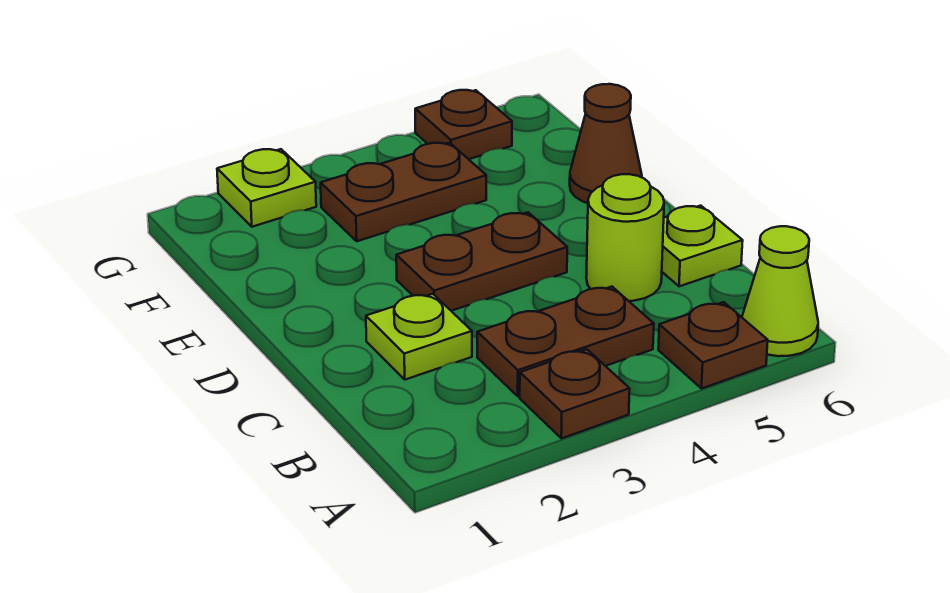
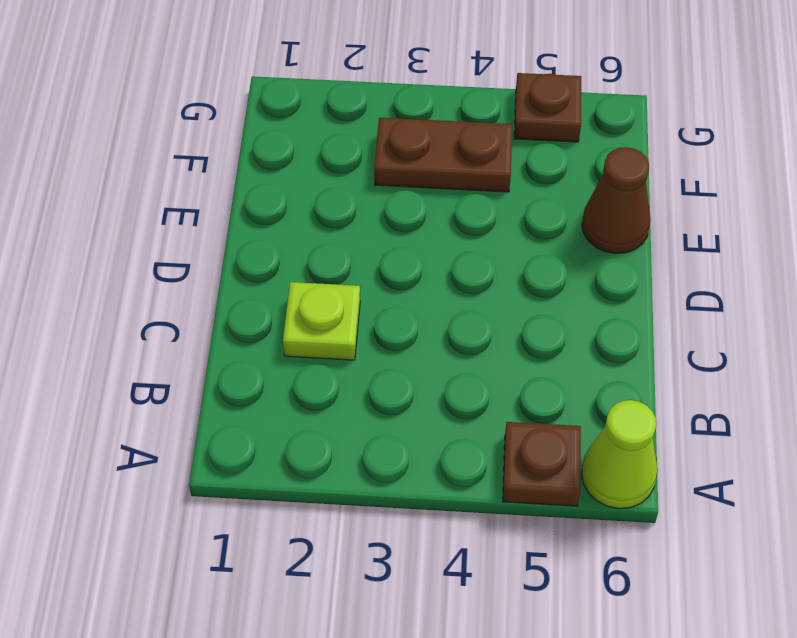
none -> brown 1x1 plate [520,349,630,438]
none -> brown 1x2 plate [477,287,654,396]
none -> lime 1x1 round brick [586,174,664,301]

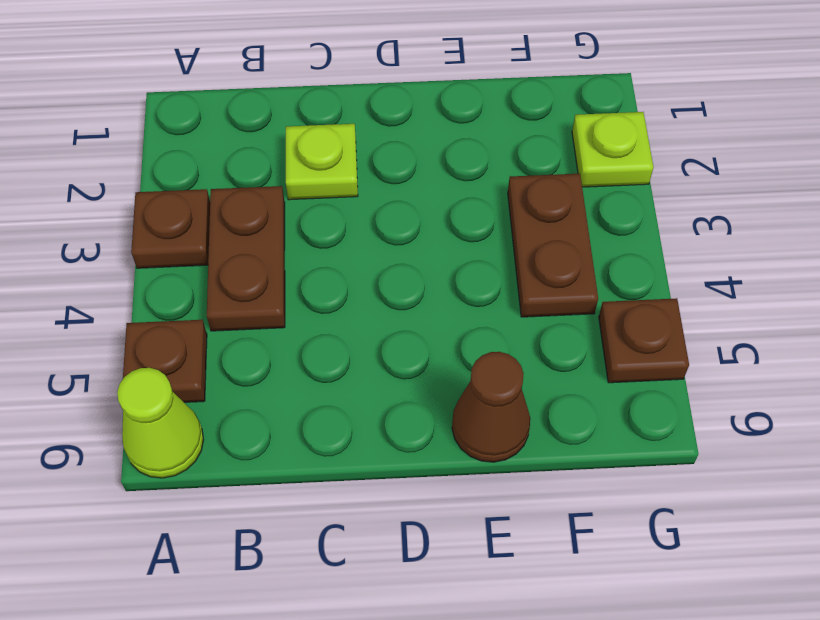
none -> lime 1x1 round brick [586,174,664,301]
none -> lime 1x1 plate [662,206,743,286]
none -> brown 1x2 plate [396,212,567,311]

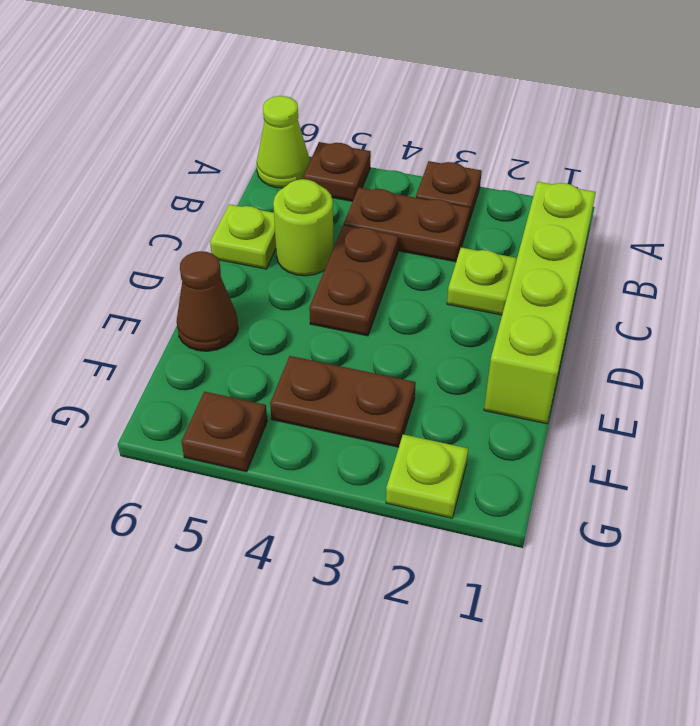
lime 1x4 brick [484,182,596,424] -> none
brown 1x2 plate [309,225,398,336] -> brown 1x2 plate turned to [396,212,567,311]

